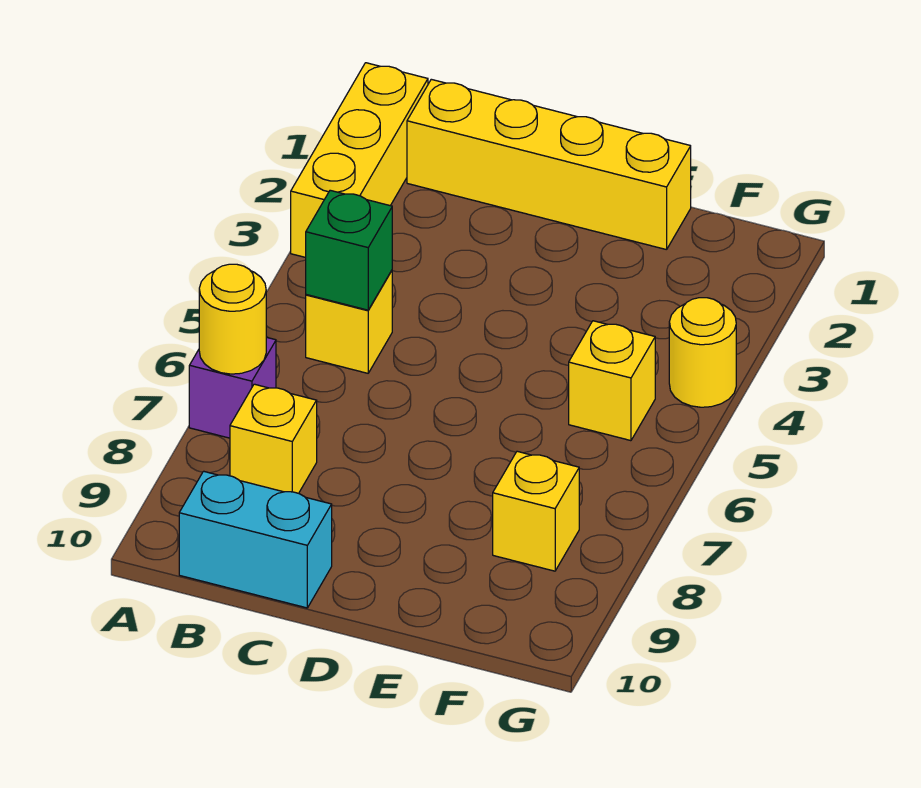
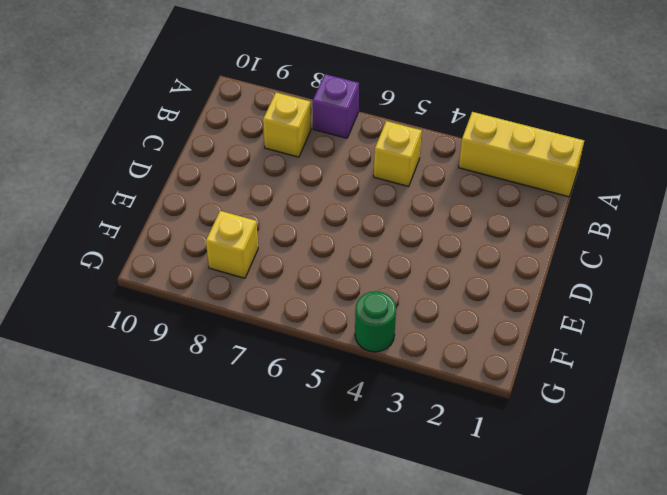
green 1x1 round brick [355,291,396,352] -> yellow 1x1 round brick [669,298,736,407]
none -> yellow 1x4 brick [407,79,691,250]
none -> cyan 1x2 brick [179,471,332,608]

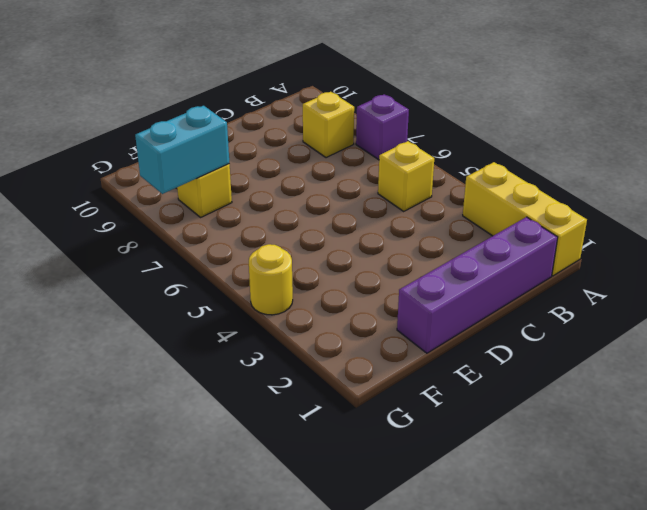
purple 1x4 brick [397,217,558,353] -> yellow 1x4 brick [407,79,691,250]
cyan 1x2 brick [135,106,229,194] -> cyan 1x2 brick moved to [179,471,332,608]
none -> yellow 1x1 brick [569,321,655,441]
none -> yellow 1x1 round brick [199,264,266,374]

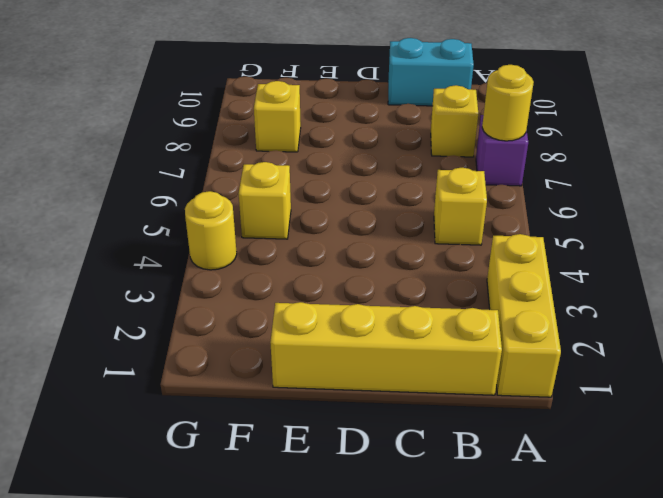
none -> green 1x1 brick [306,190,392,310]

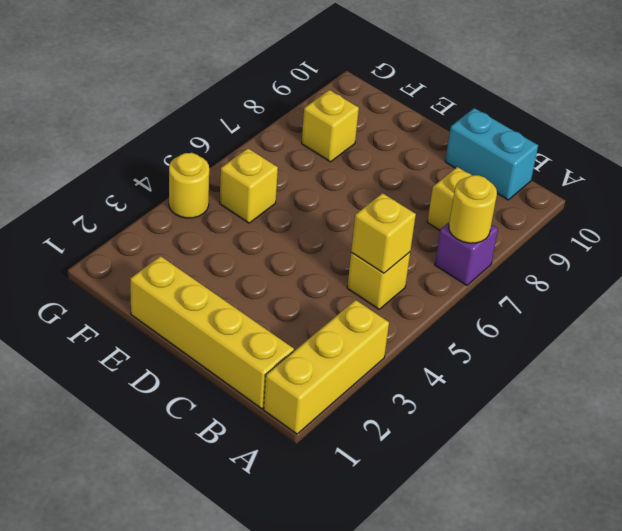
yellow 1x1 brick [351,193,416,273] -> green 1x1 brick [306,190,392,310]

